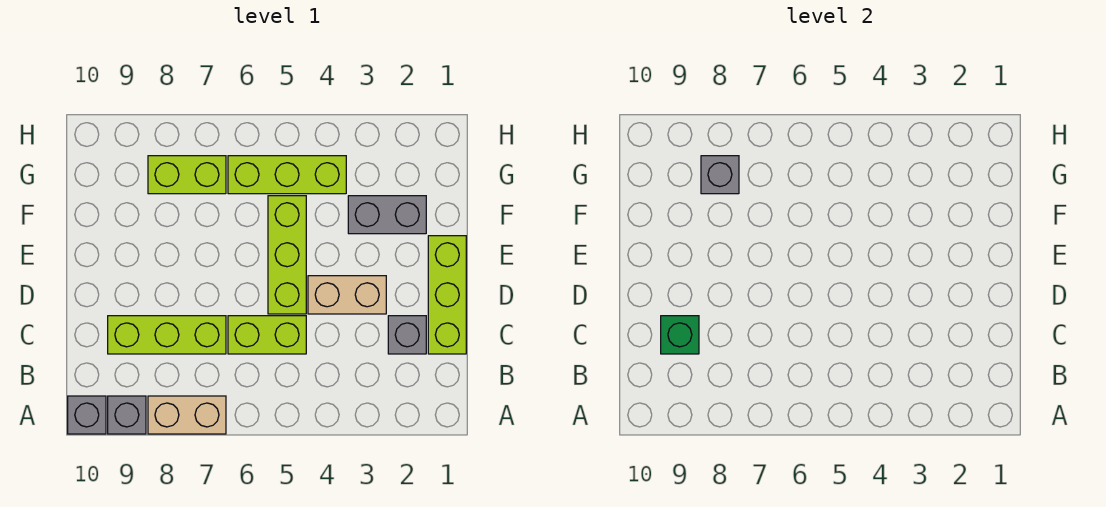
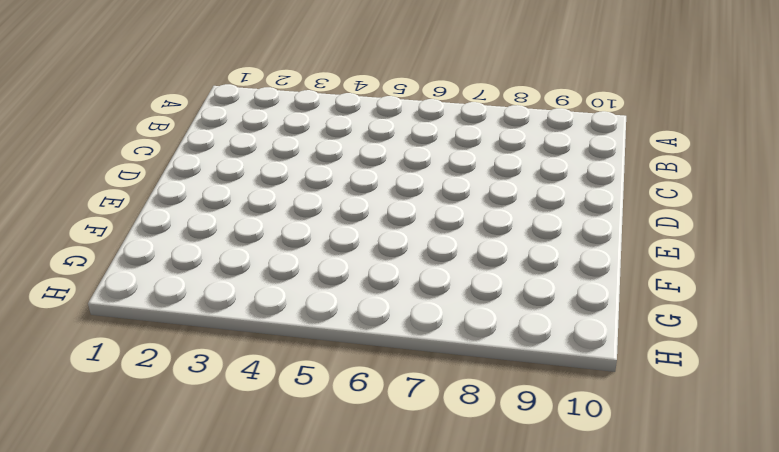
none -> tan 1x2 brick [148,396,226,434]
none -> grey 1x1 brick [108,396,146,434]
none -> grey 1x1 brick [68,396,106,434]

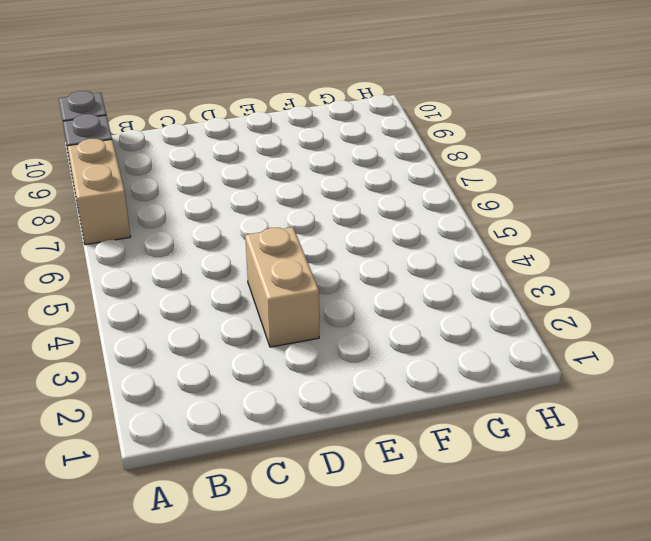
none -> lime 1x3 brick [428,236,466,354]
none -> grey 1x1 brick [388,316,426,354]
none -> lime 1x2 brick [228,316,306,354]

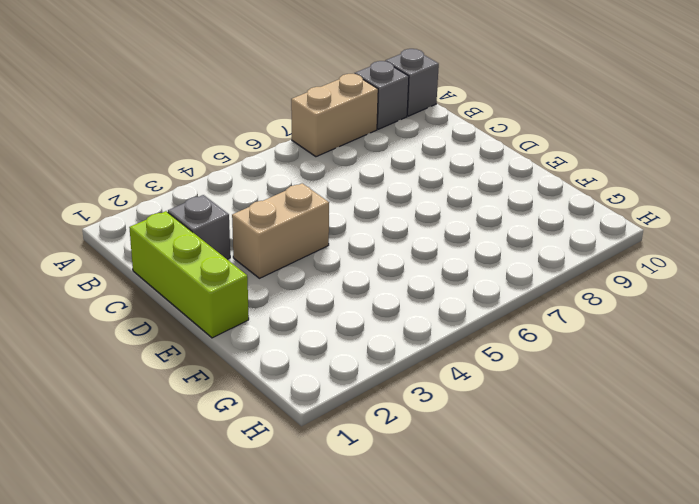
none -> lime 1x2 brick [228,316,306,354]
none -> lime 1x3 brick [108,316,226,354]
none -> lime 1x3 brick [268,196,306,314]

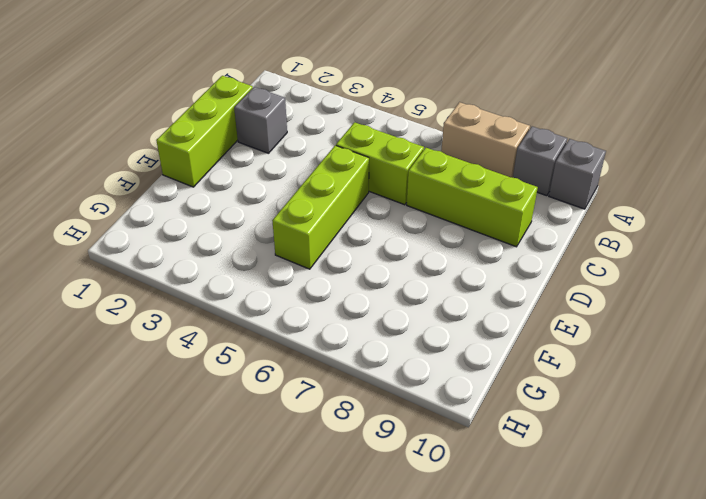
none -> tan 1x2 brick [308,276,386,314]
none -> grey 1x2 brick [348,196,426,234]
none -> lime 1x3 brick [228,156,346,194]

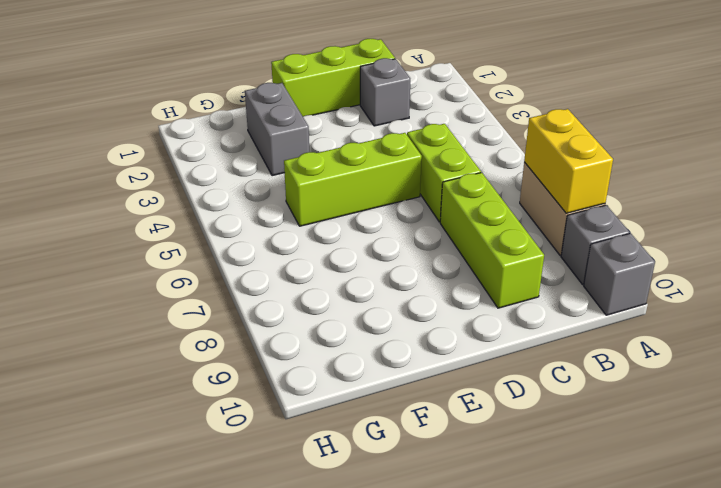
yellow 1x2 brick [524,109,613,213] -> none
none -> tan 1x2 brick [308,276,386,314]
none -> lime 1x3 brick [228,156,346,194]
none -> lime 1x2 brick [148,156,226,194]

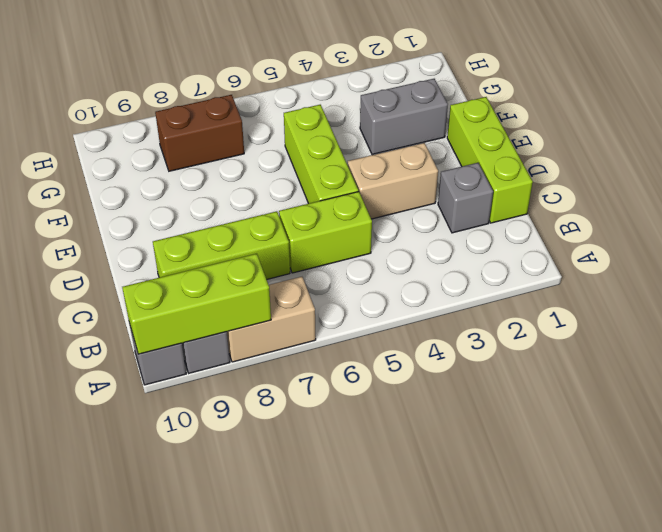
lime 1x3 brick [122,254,271,354] -> lime 1x3 brick moved to [228,156,346,194]
brown 1x2 brick [155,95,244,171] -> lime 1x2 brick [148,156,226,194]
none -> green 1x1 brick [661,316,699,354]
none -> grey 1x1 brick [701,156,739,194]

